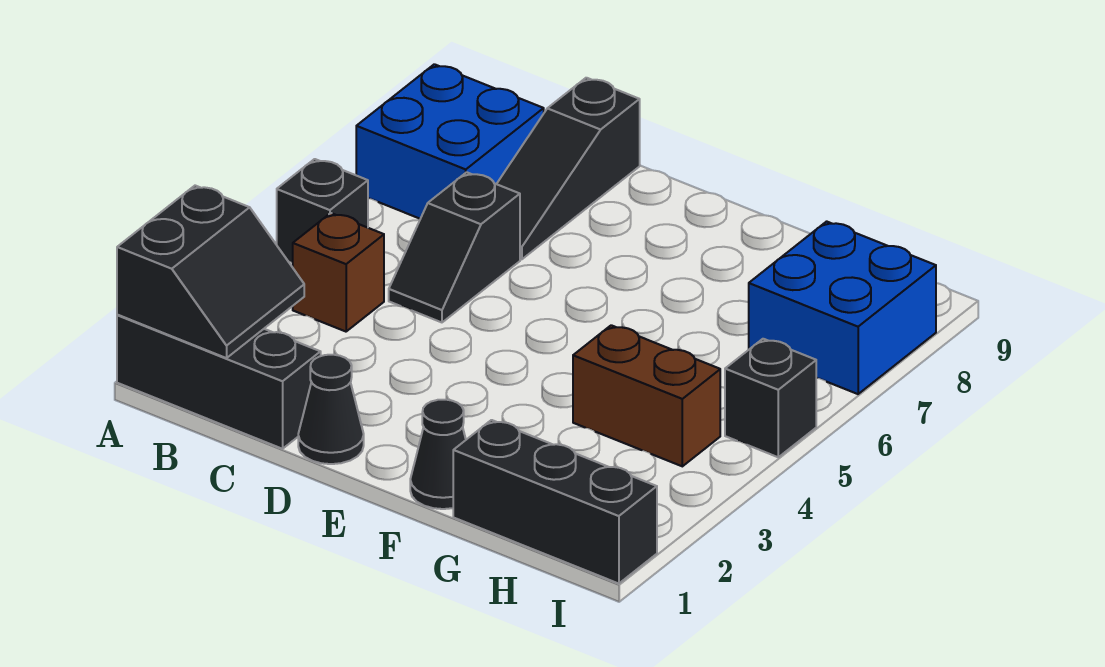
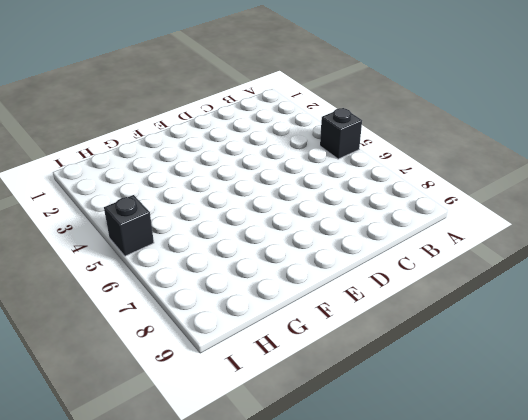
none -> black 1x3 brick [117,315,321,449]
none -> blue 2x2 brick [356,64,544,219]
none -> brown 1x1 brick [293,213,384,332]

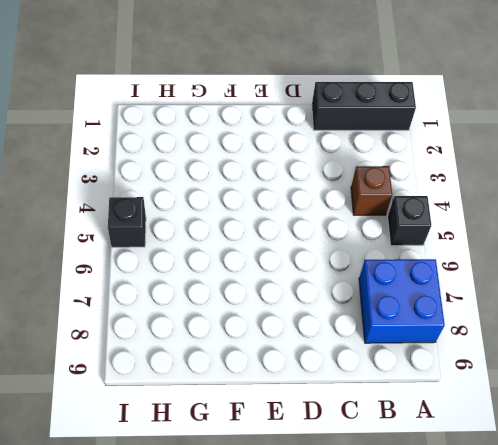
none -> black 1x2 slope [389,172,520,322]
none -> black 1x3 slope [497,78,640,259]
none -> black 1x1 cone [298,355,364,464]

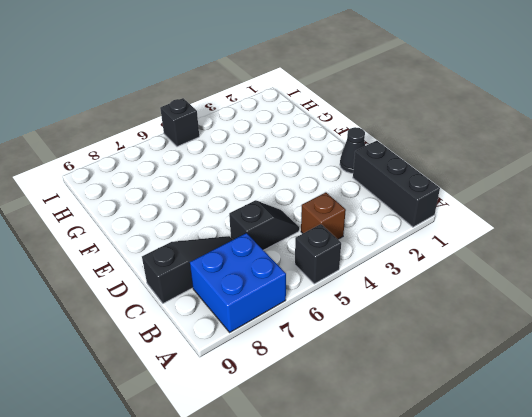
none -> black 1x1 cone [410,400,466,509]
none -> black 1x3 brick [453,420,657,584]
none -> brown 1x2 brick [573,325,720,466]

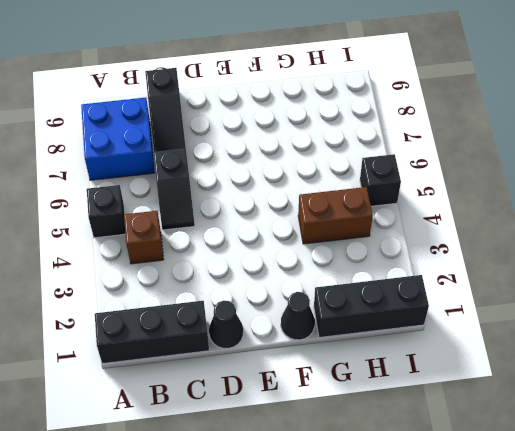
none -> blue 2x2 brick [749,221,936,394]
none -> black 2x2 slope [117,186,304,358]

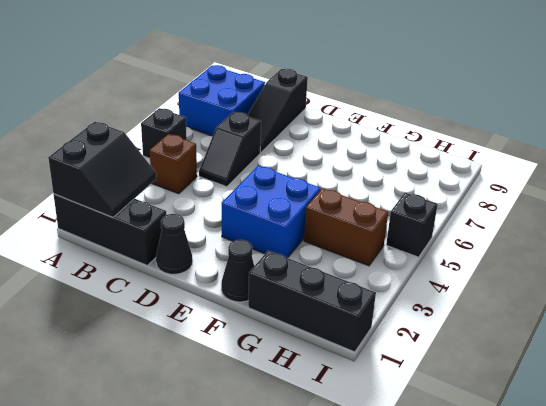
blue 2x2 brick [222,166,321,258] -> blue 2x2 brick moved to [749,221,936,394]

